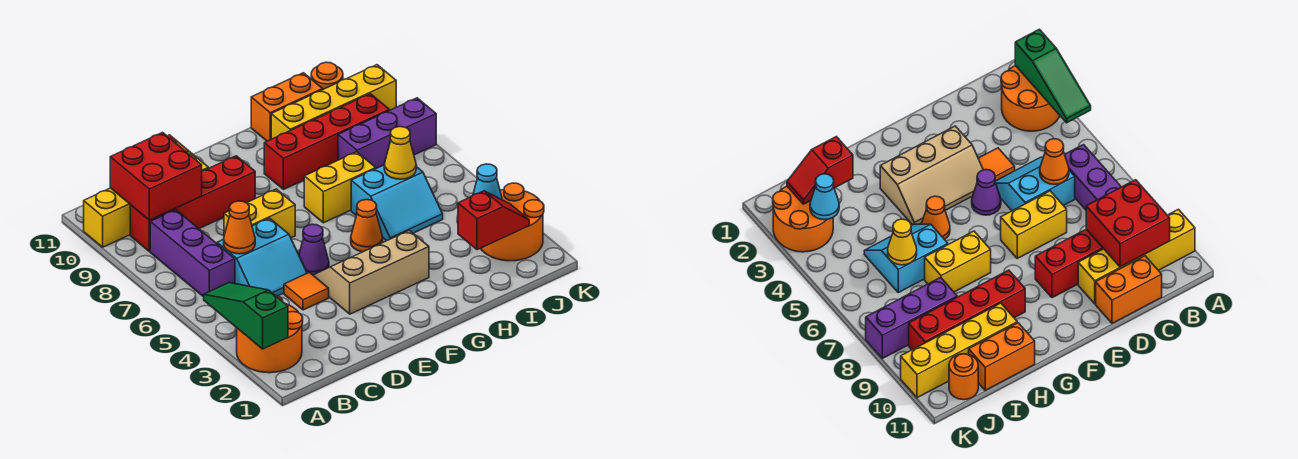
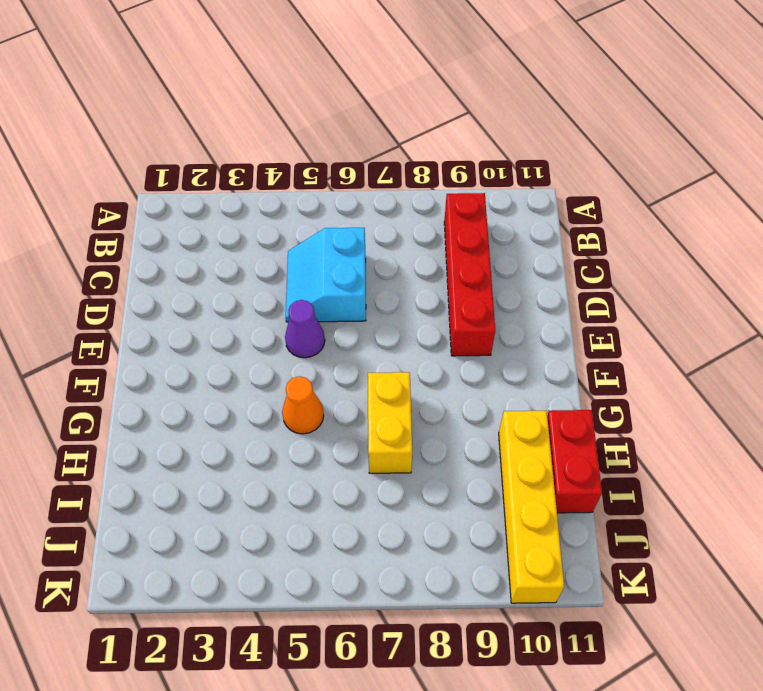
red 1x2 brick [547,410,602,513] -> orange 1x2 brick [251,73,323,141]
none -> orange 2x2 round brick [237,295,303,373]
none -> yellow 1x4 brick [84,152,209,247]
none -> purple 1x3 brick [150,210,235,297]

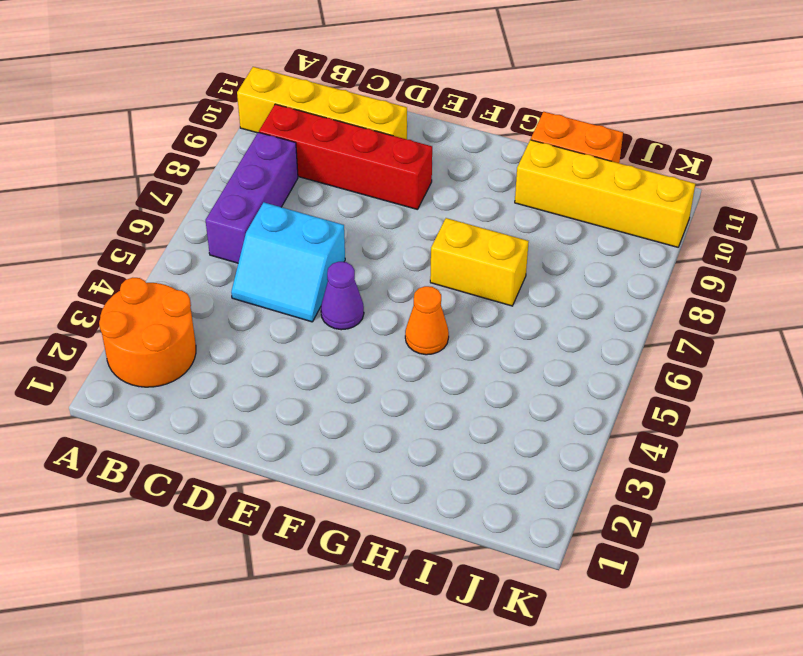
none -> orange 1x2 brick [1096,256,1162,323]
none -> orange 1x1 tile [284,272,329,310]
none -> yellow 1x2 brick [224,189,295,238]

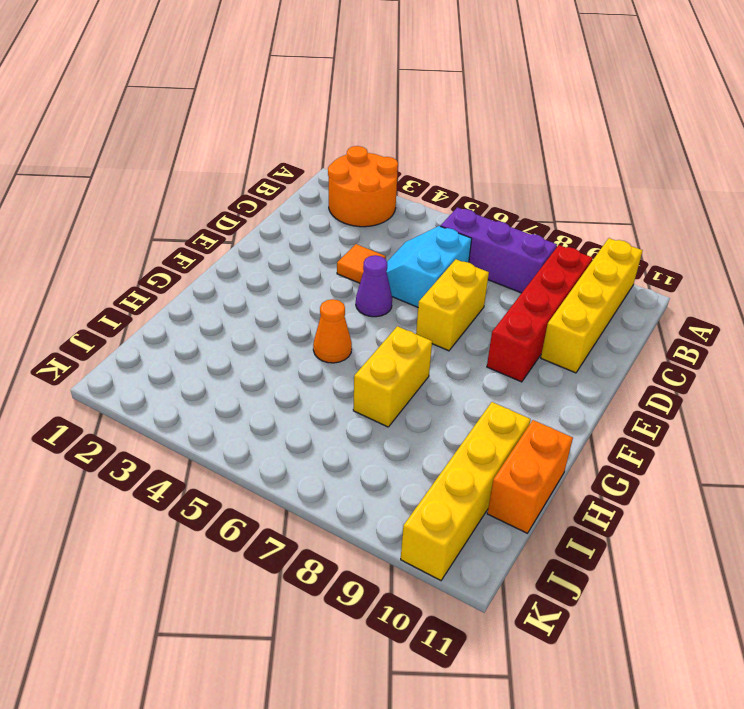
none -> orange 1x2 brick [1096,256,1162,323]
none -> tan 2x3 slope [313,230,429,314]
none -> red 1x4 brick [264,94,389,189]

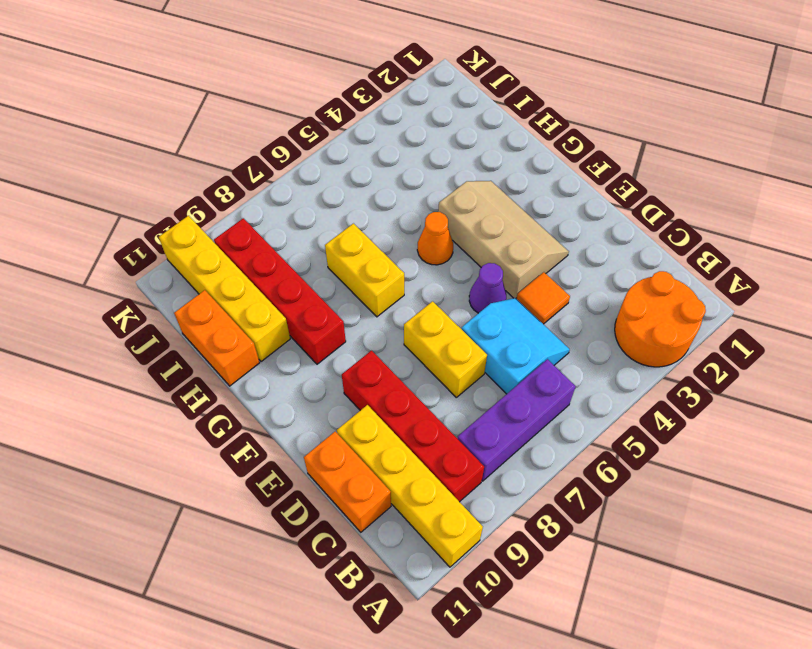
tan 2x3 slope [438,181,569,298] -> tan 2x3 slope turned to [313,230,429,314]
none -> cyan 2x2 slope [351,165,443,241]
none -> purple 1x3 brick [338,98,436,168]
none -> orange 2x2 round brick [481,183,544,261]

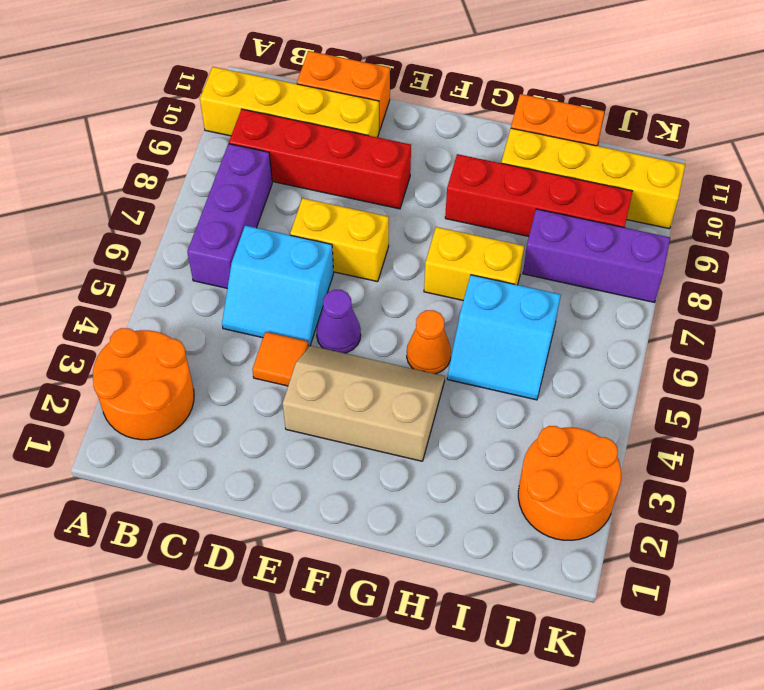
none -> orange 1x1 round brick [311,62,343,89]
none -> green 1x3 slope [204,283,288,349]
none -> red 2x2 brick [110,133,202,220]

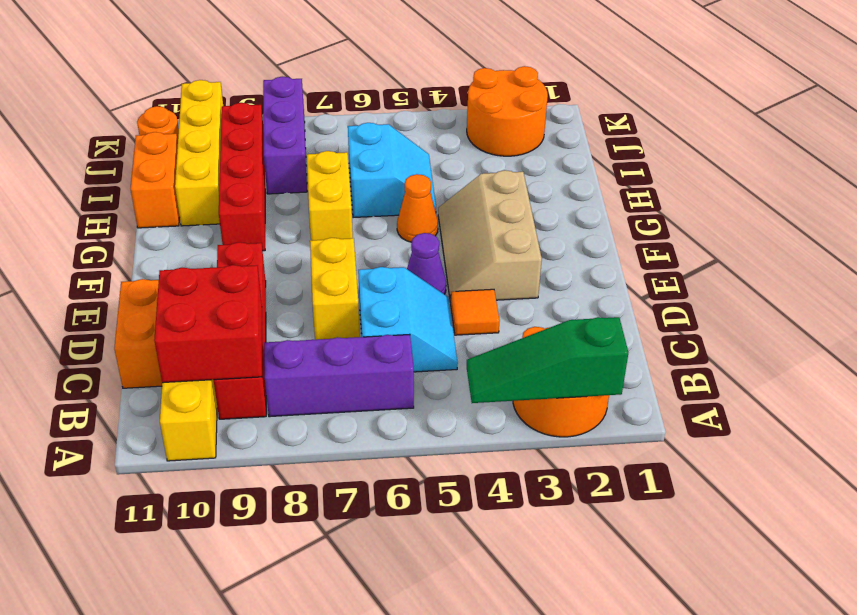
none -> orange 1x1 cone [224,201,255,254]
none -> red 1x2 slope [458,191,529,250]
none -> yellow 1x1 cone [384,127,416,179]

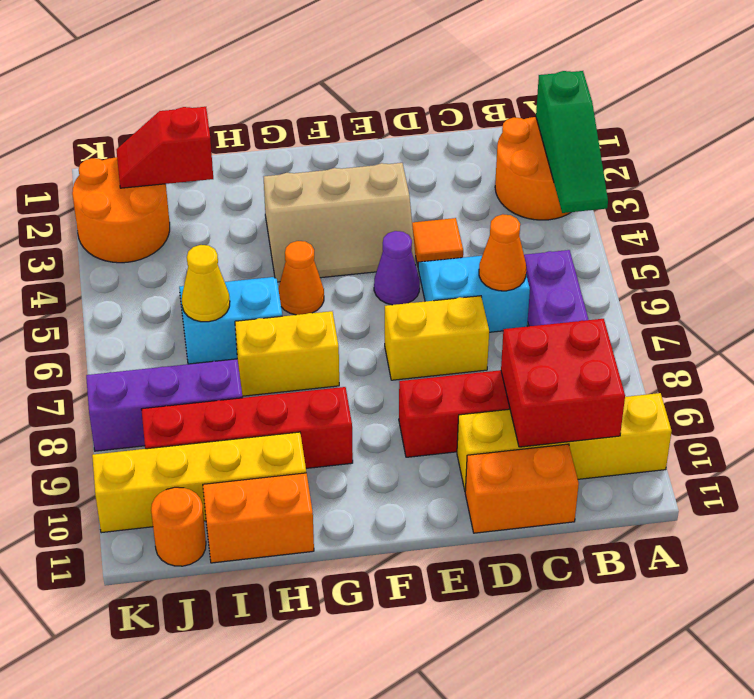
none -> cyan 1x1 cone [473,164,502,200]

